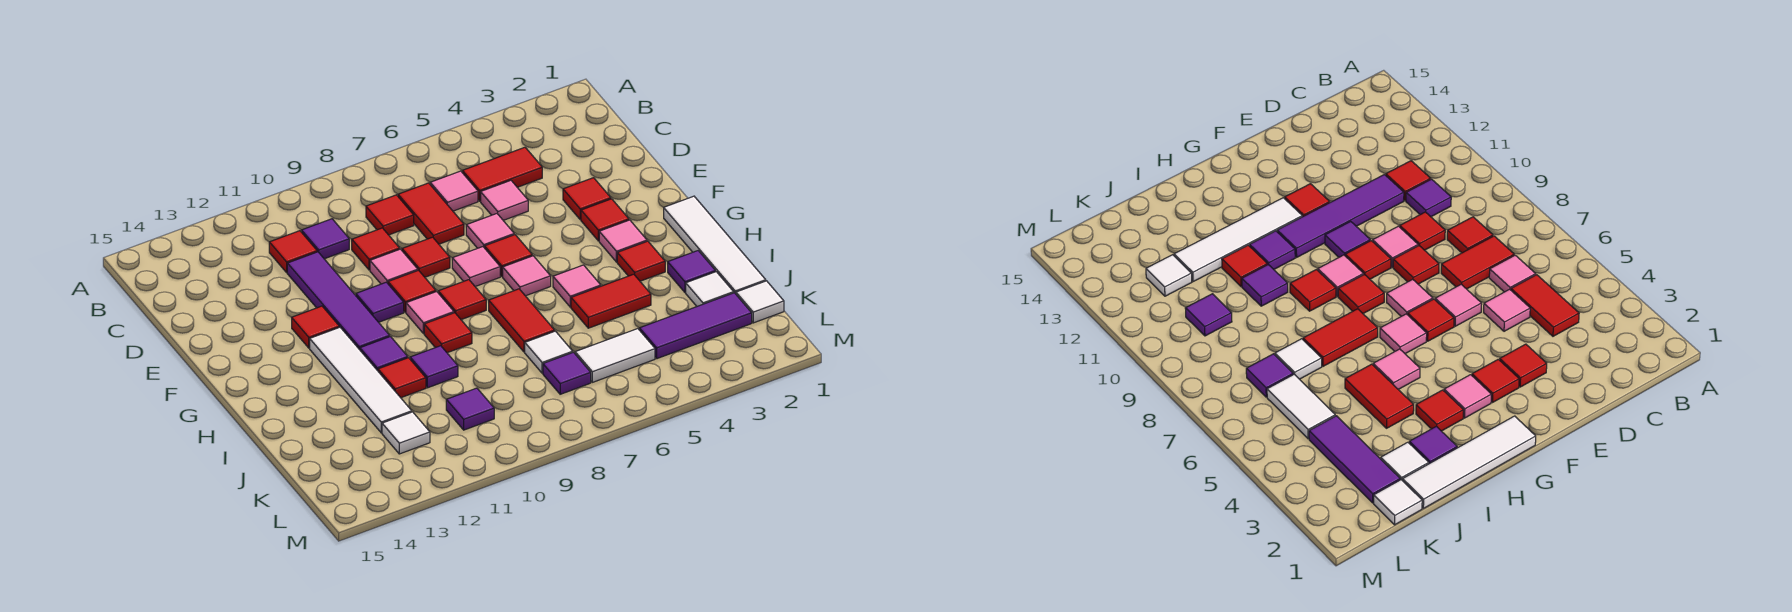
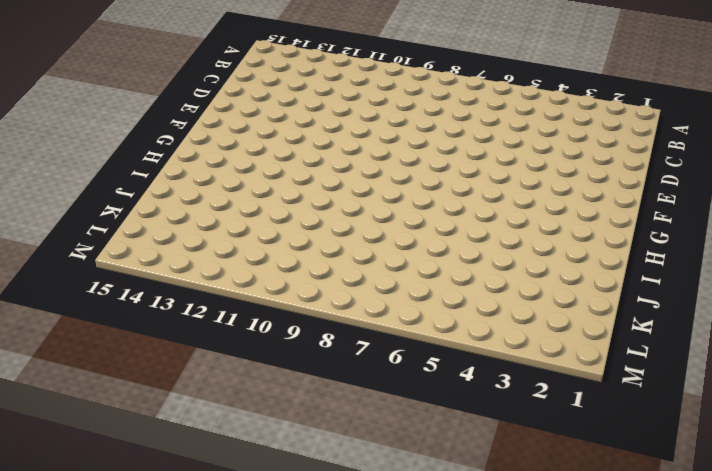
none -> red 1x2 tile [462,147,542,201]
none -> pink 1x1 tile [430,171,478,211]
none -> red 1x2 tile [398,183,464,244]
none -> red 1x1 tile [366,195,414,235]

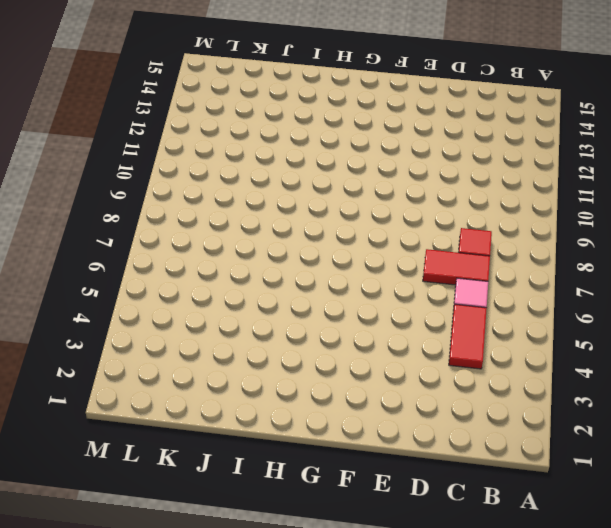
none -> purple 1x1 tile [302,219,349,259]
none -> red 1x1 tile [269,231,317,272]
none -> pink 1x1 tile [481,180,528,220]
none -> red 1x1 tile [352,228,400,270]

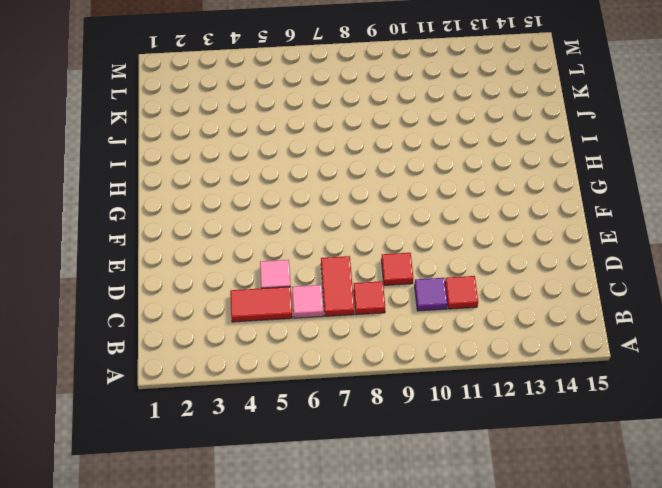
none -> purple 1x4 tile [287,252,390,350]
none -> red 1x1 tile [563,178,611,220]
none -> pink 1x1 tile [466,214,514,248]
none -> red 1x1 tile [402,237,450,277]

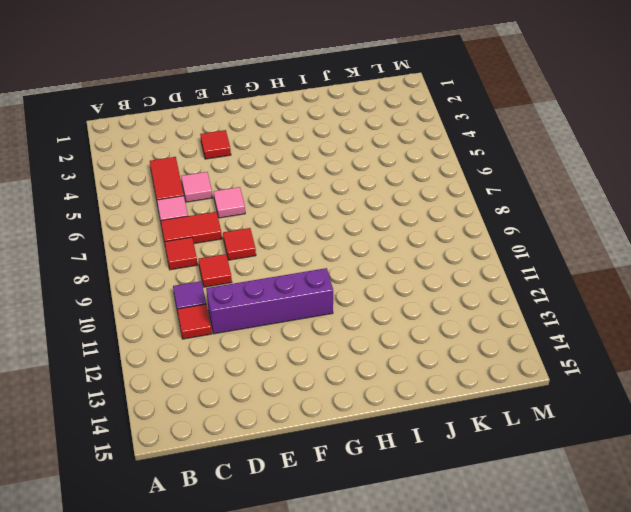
purple 1x4 brick [206,268,333,334] -> purple 1x4 tile [287,252,390,350]
none -> pink 1x1 tile [370,249,418,284]
none -> red 1x1 tile [581,199,629,241]
none -> red 1x1 tile [485,235,532,277]
none -> pink 1x1 tile [452,247,500,287]

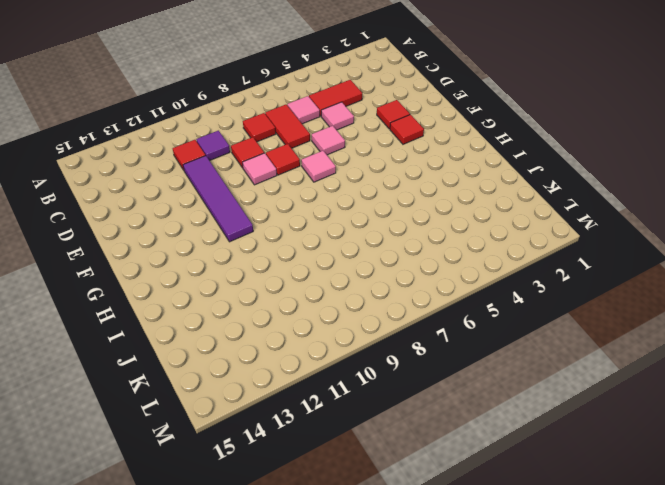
none -> red 1x1 tile [485,235,532,277]
none -> red 1x1 tile [388,270,436,312]
none -> purple 1x1 tile [356,282,404,322]
none -> red 1x1 tile [292,306,339,348]

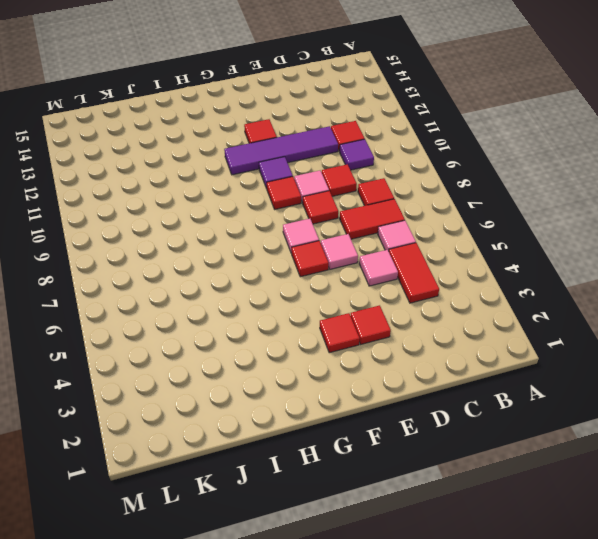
none -> white 1x4 tile [664,196,766,294]
none -> pink 1x1 tile [599,220,647,262]
none -> pink 1x1 tile [503,256,551,296]
none -> red 1x1 tile [438,280,486,320]

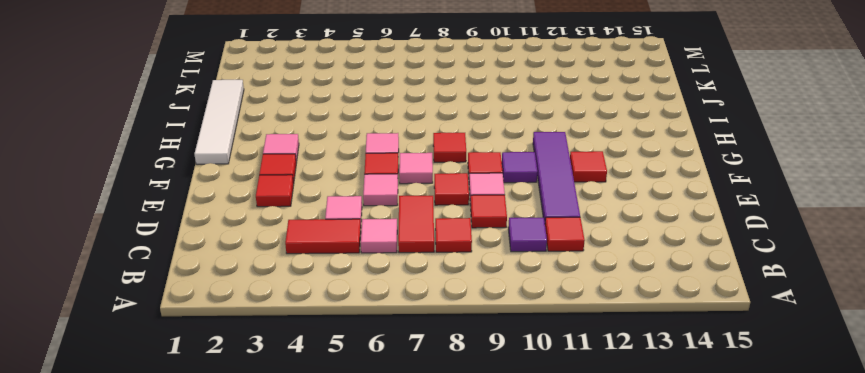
none -> pink 1x1 tile [406,292,454,334]
none -> white 1x4 tile [310,327,412,433]
none -> red 1x1 tile [617,241,665,281]
none -> pink 1x1 tile [553,265,601,307]

